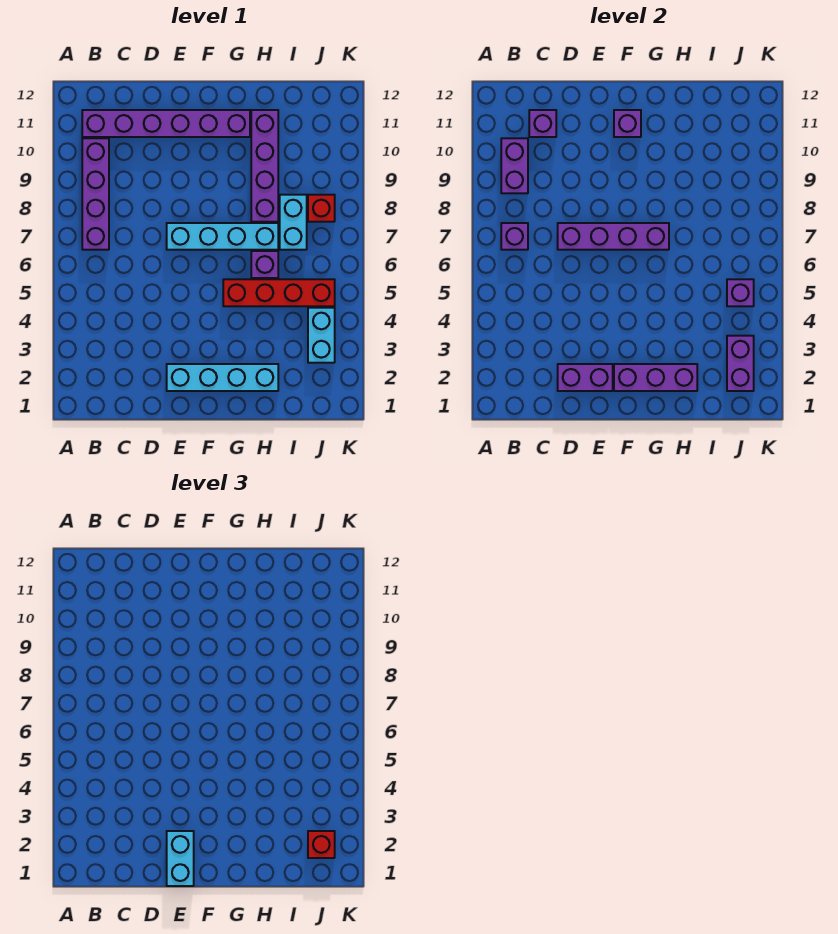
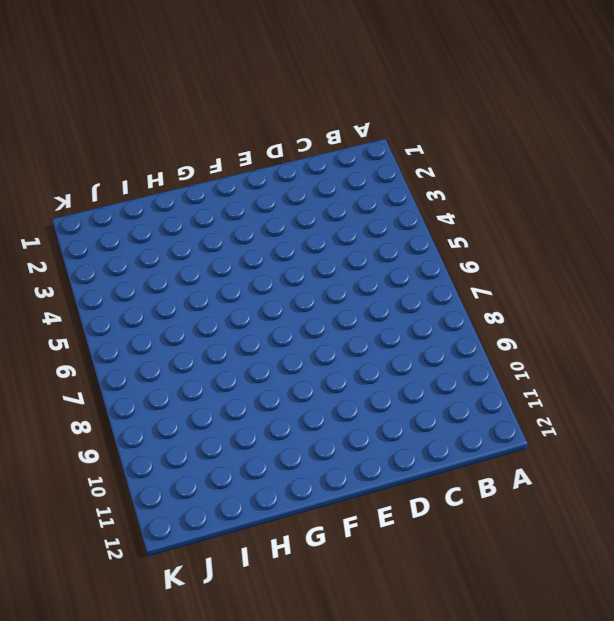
none -> purple 1x4 brick [82,138,109,250]
none -> purple 1x6 brick [82,110,250,137]
none -> cyan 1x4 brick [167,364,278,391]

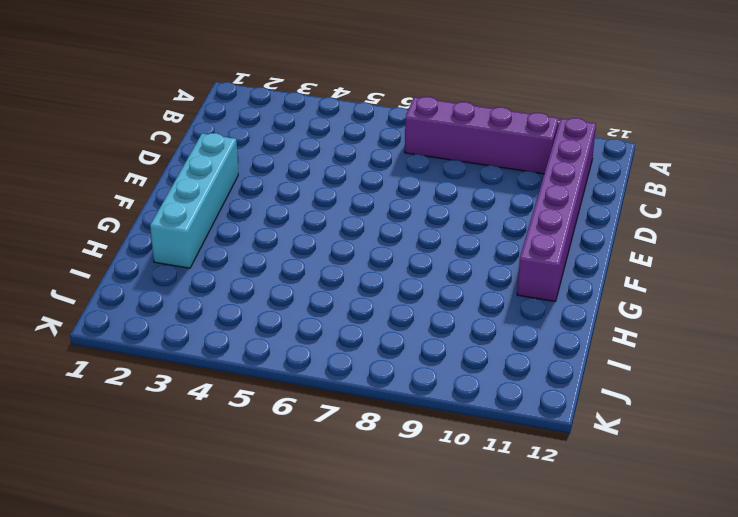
none -> cyan 1x4 brick [167,223,278,250]
none -> red 1x4 brick [223,279,335,306]
none -> purple 1x1 brick [251,251,278,278]

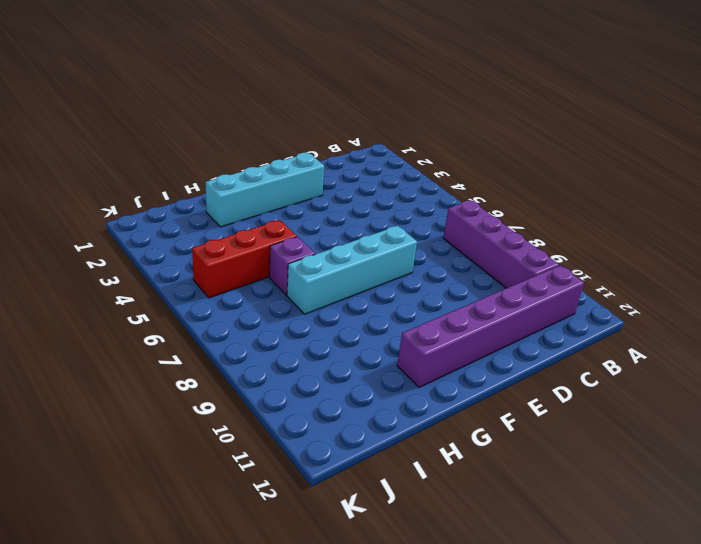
red 1x3 brick [192,220,297,298] -> red 1x4 brick [223,279,335,306]
none -> purple 1x4 brick [251,110,278,222]
none -> cyan 1x2 brick [280,195,307,250]
none -> cyan 1x2 brick [308,308,335,363]

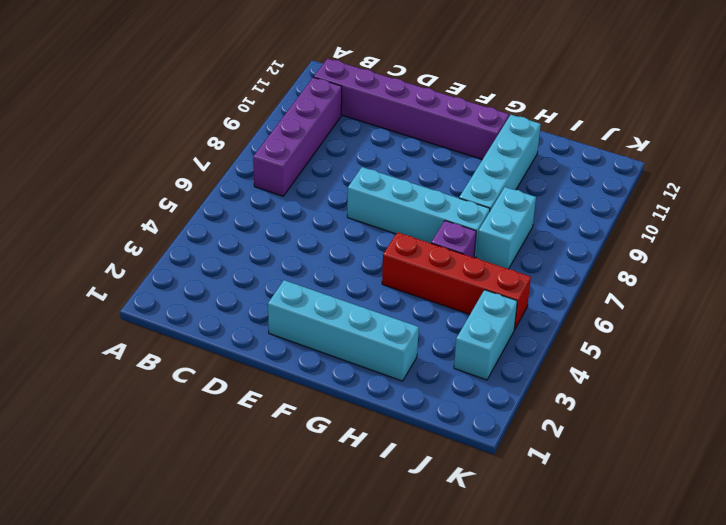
cyan 1x4 brick [459,115,541,210] -> purple 1x4 brick [251,110,278,222]
none -> red 1x1 brick [308,195,335,222]
none -> purple 1x1 brick [501,223,528,250]
none -> purple 1x2 brick [501,138,528,193]

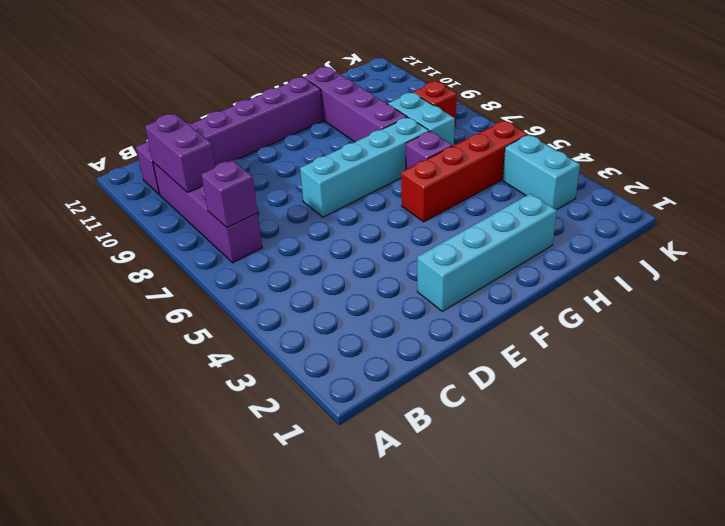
none -> purple 1x1 brick [529,110,556,137]
none -> purple 1x2 brick [558,364,613,391]
none -> purple 1x4 brick [558,223,669,250]

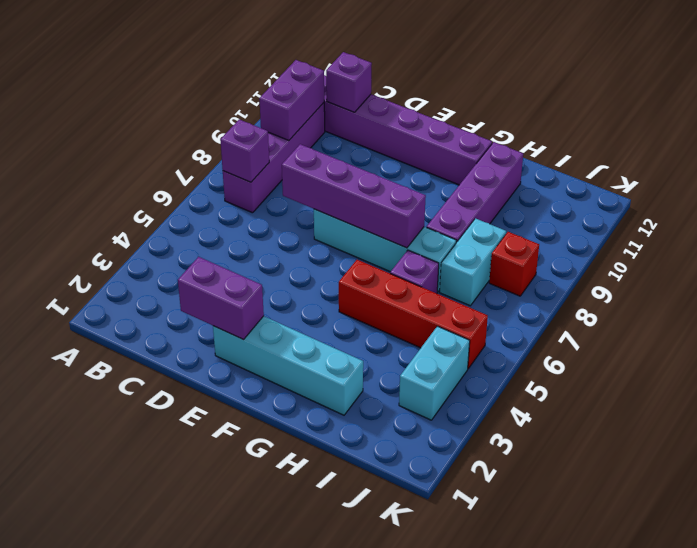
none -> purple 1x3 brick [614,364,697,391]
none -> purple 1x1 brick [614,110,641,137]
none -> purple 1x2 brick [727,336,754,391]

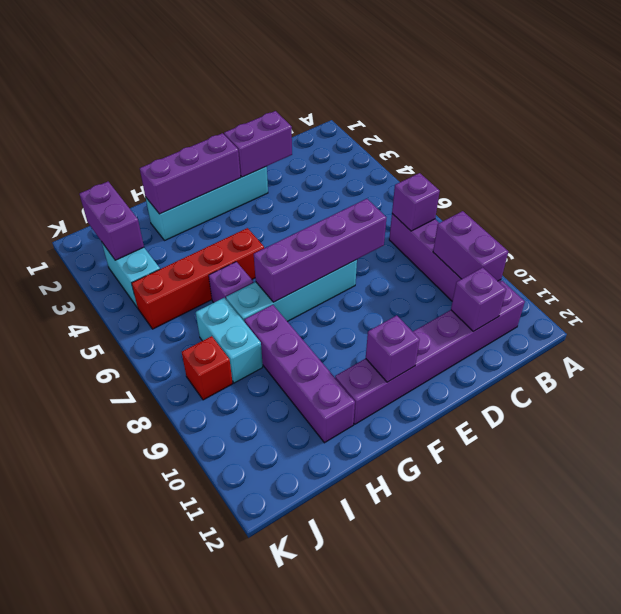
none -> purple 1x1 brick [727,279,754,306]
none -> cyan 1x2 brick [167,831,194,886]
none -> red 1x1 brick [308,831,335,858]

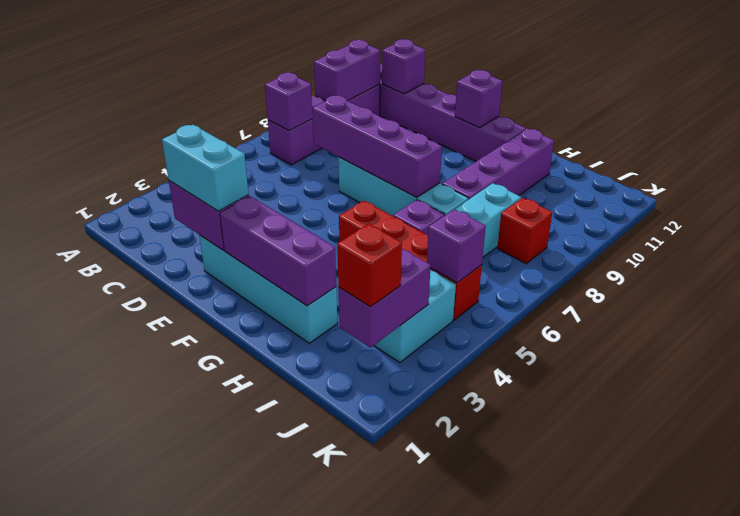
cyan 1x2 brick [162,125,249,211] -> cyan 1x2 brick turned to [167,831,194,886]

